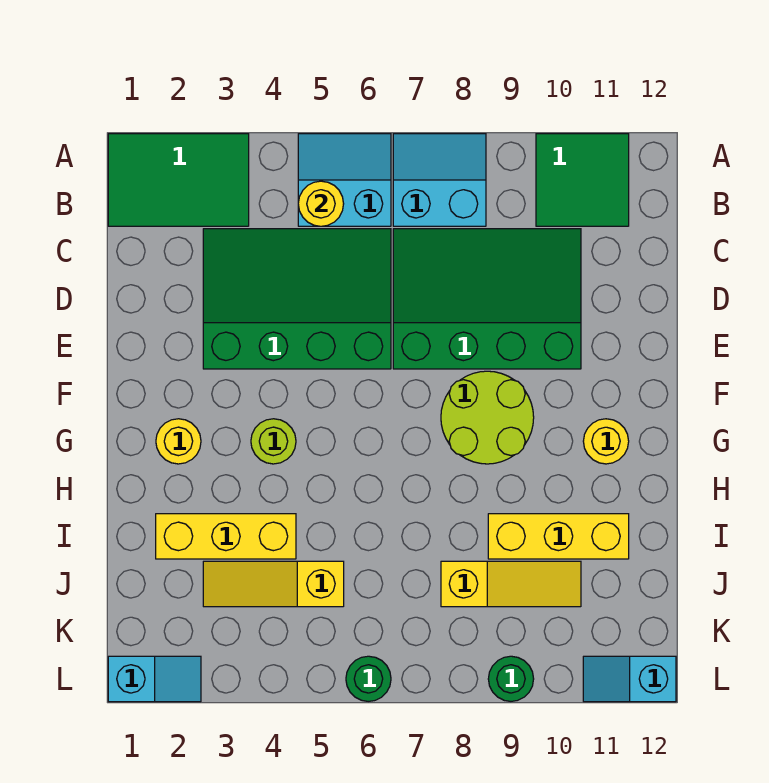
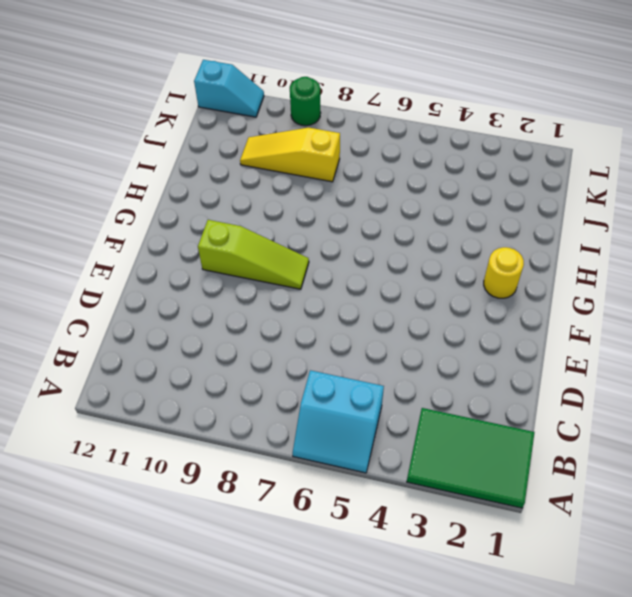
lime 1x3 slope [198,220,309,289] -> lime 2x2 round brick [441,371,534,464]
none -> cyan 2x2 slope [393,134,486,226]
none -> green 2x2 tile [536,134,629,226]
none -> green 3x4 slope [203,229,391,369]

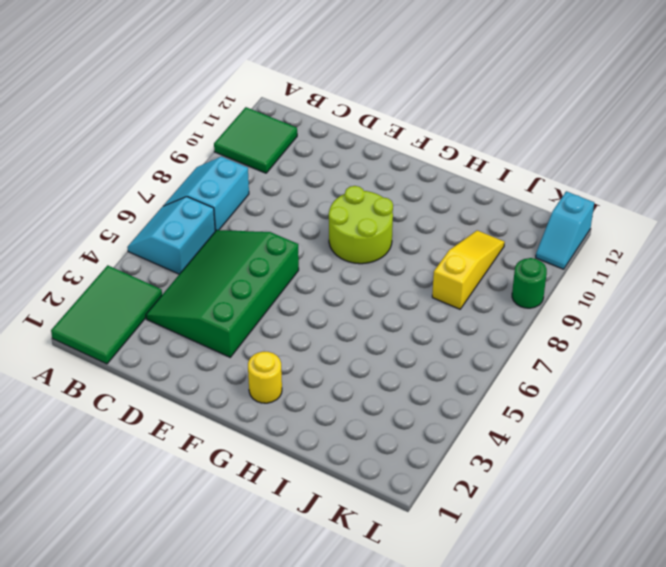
none -> green 3x4 slope [393,229,581,369]
none -> lime 1x1 round brick [251,419,296,464]
none -> yellow 1x1 round brick [583,419,629,464]

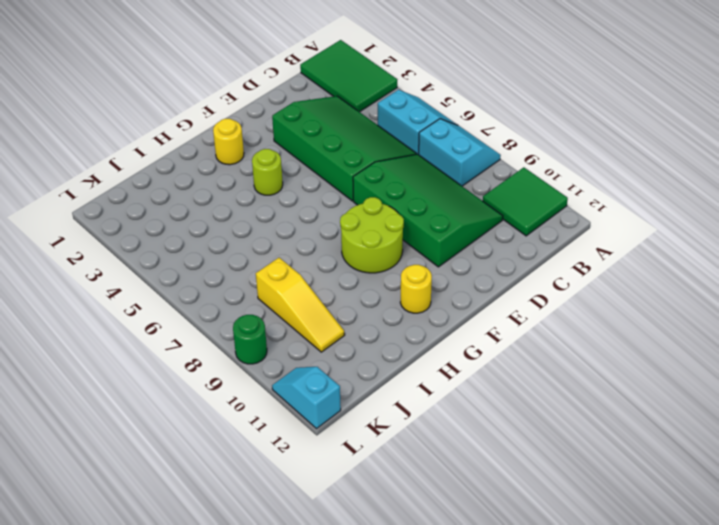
none -> yellow 1x3 brick [156,514,296,559]
none -> yellow 1x3 brick [488,514,629,559]
none -> yellow 1x3 slope [203,561,344,607]

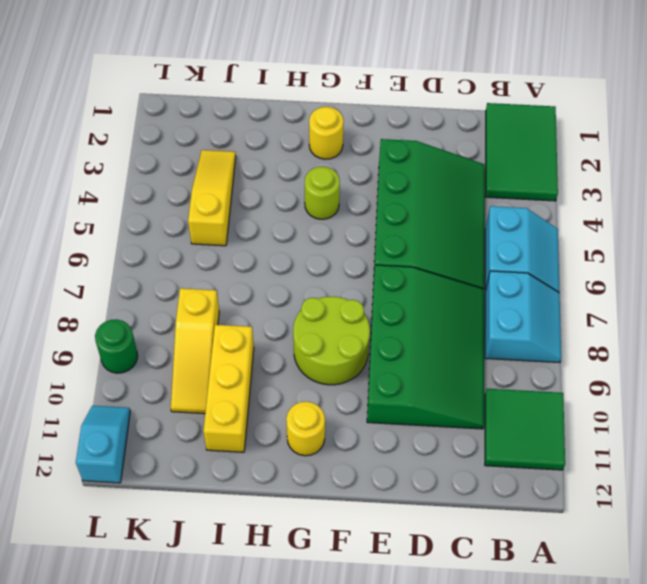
none -> yellow 1x3 brick [156,514,296,559]
none -> cyan 1x2 slope [108,656,201,702]
none -> green 1x1 round brick [346,656,391,701]

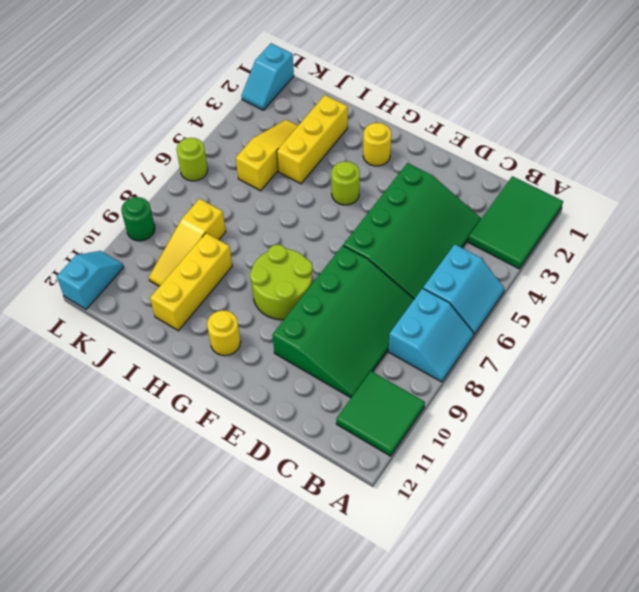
lime 1x1 round brick [176,138,208,181] -> green 1x1 round brick [346,656,391,701]
none -> yellow 1x1 round brick [298,181,344,226]

